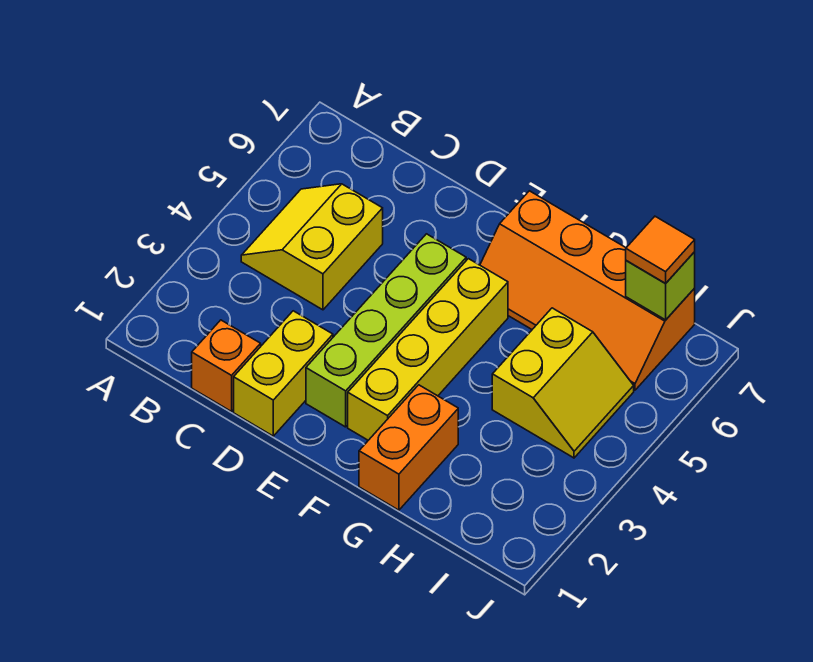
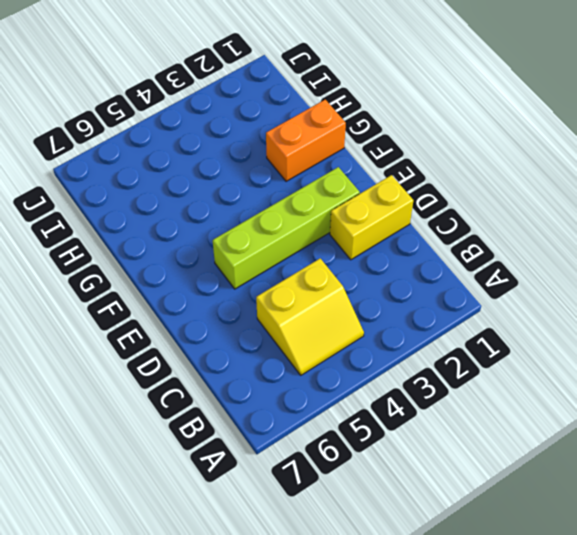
none -> orange 1x1 brick [192,320,261,411]
none -> yellow 1x4 brick [348,259,508,440]

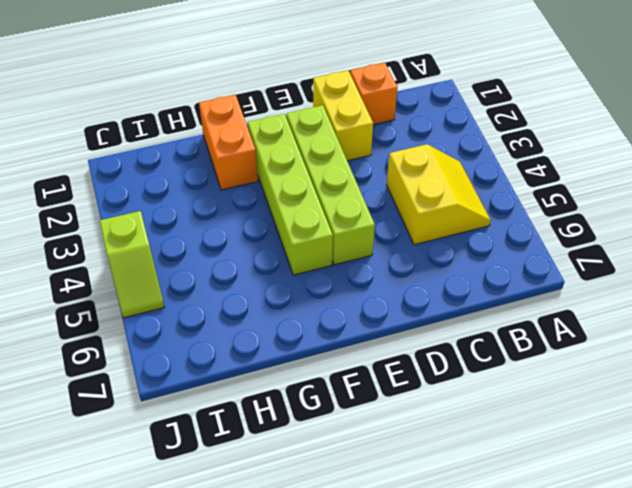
lime 1x4 brick [248,114,333,275] -> yellow 1x4 brick [348,259,508,440]
lime 1x2 slope [100,211,164,318] -> none
none -> orange 2x4 slope [480,191,695,390]
none -> yellow 2x2 slope [492,308,634,458]

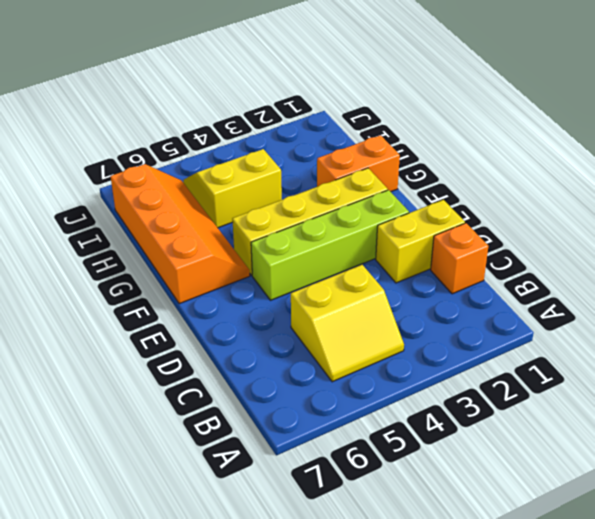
none -> lime 1x1 brick [626,252,695,320]
none -> orange 1x1 tile [626,216,695,284]

